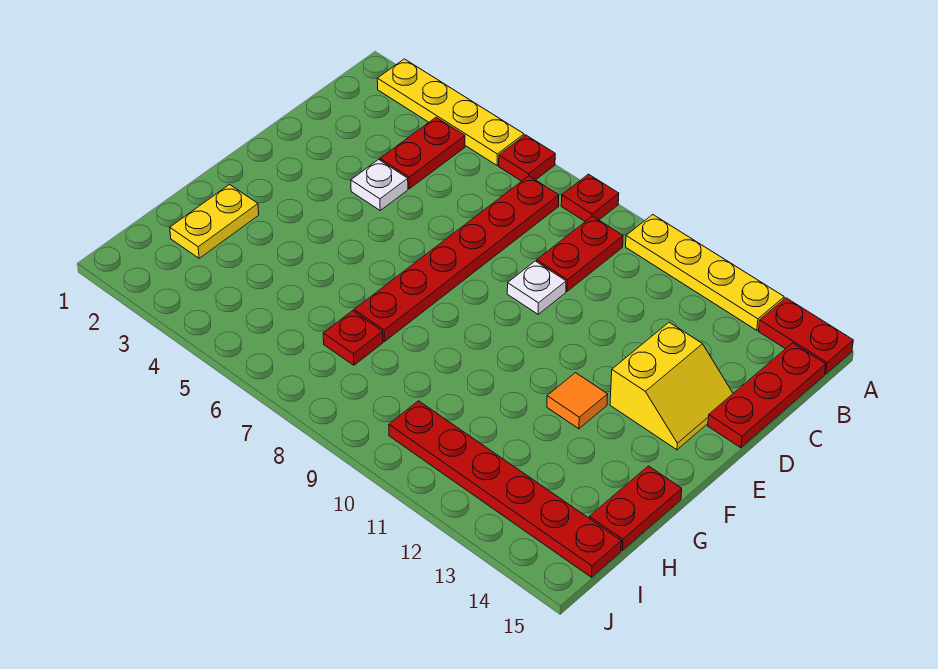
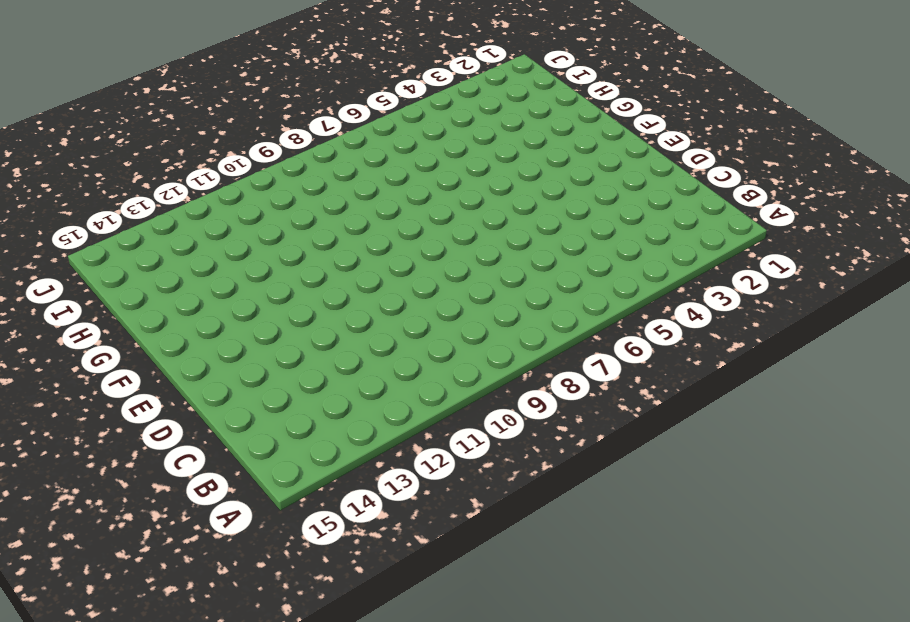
none -> yellow 1x4 plate [377,59,524,165]
none -> red 1x1 plate [499,135,555,181]
none -> red 1x1 plate [561,174,619,221]

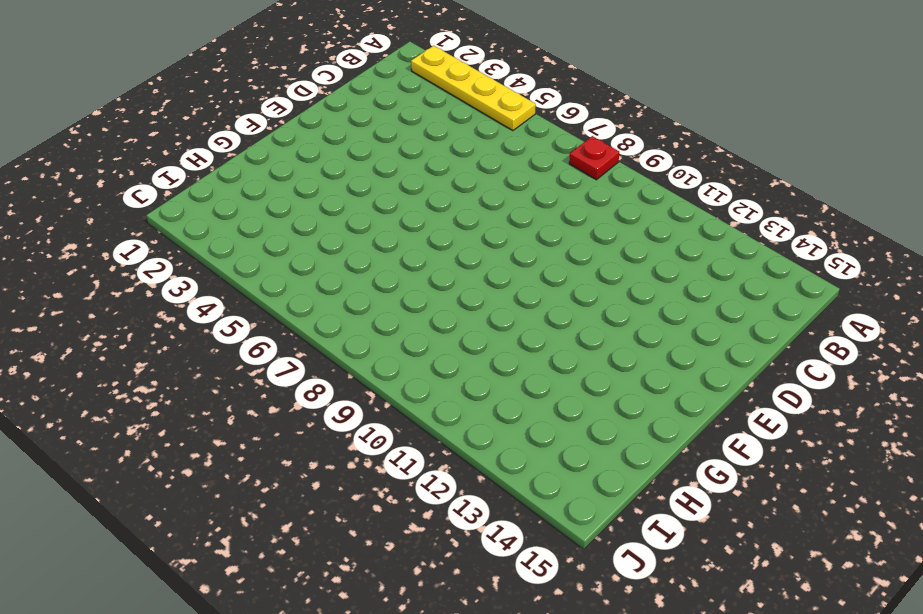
none -> red 1x1 plate [499,135,555,181]
none -> yellow 1x4 plate [626,215,784,330]
none -> red 1x2 plate [759,298,853,374]

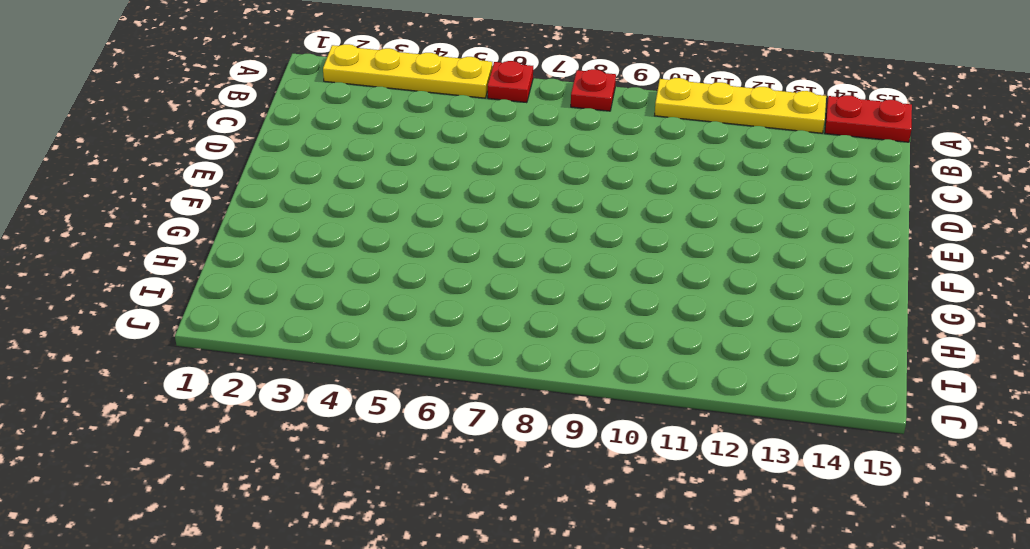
none -> red 1x2 plate [380,117,465,189]
none -> red 1x6 plate [354,176,559,342]
none -> red 1x2 plate [537,216,623,291]

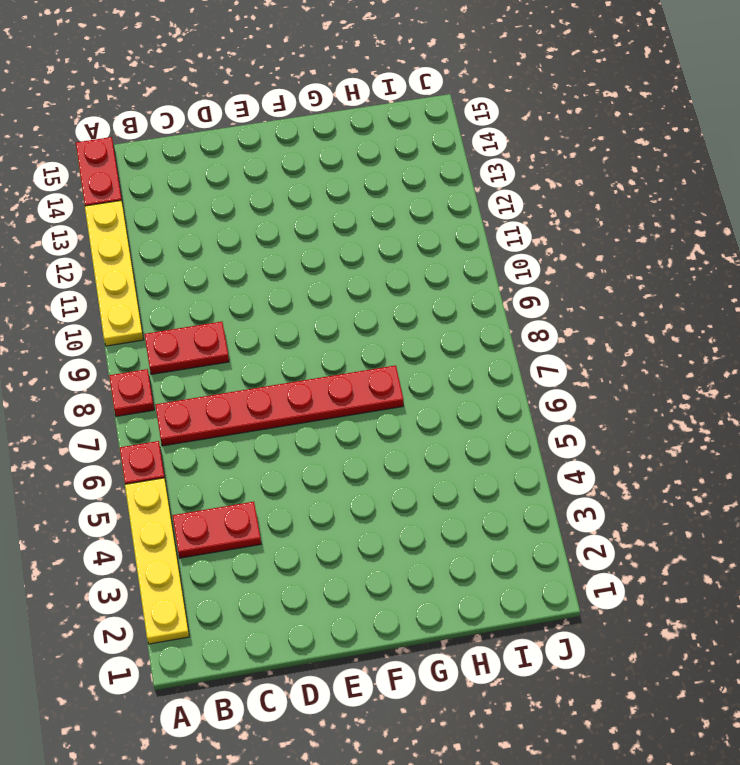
none -> red 1x3 plate [708,343,826,448]
none -> white 1x1 plate [351,160,408,210]
none -> white 1x1 plate [507,261,566,314]

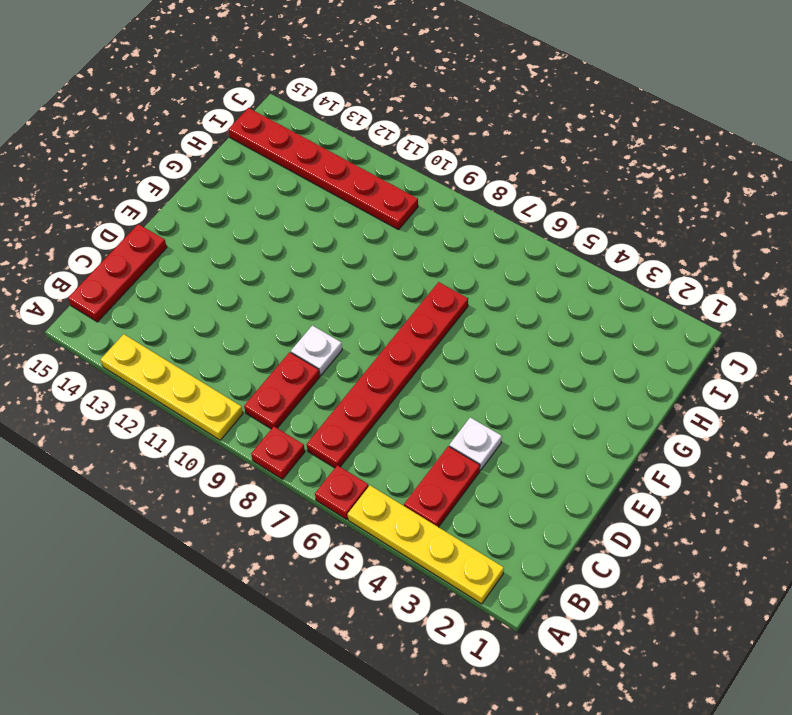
none -> red 1x2 plate [759,298,853,374]
none -> yellow 2x2 slope [610,322,733,450]
none -> orange 1x1 tile [547,373,608,429]

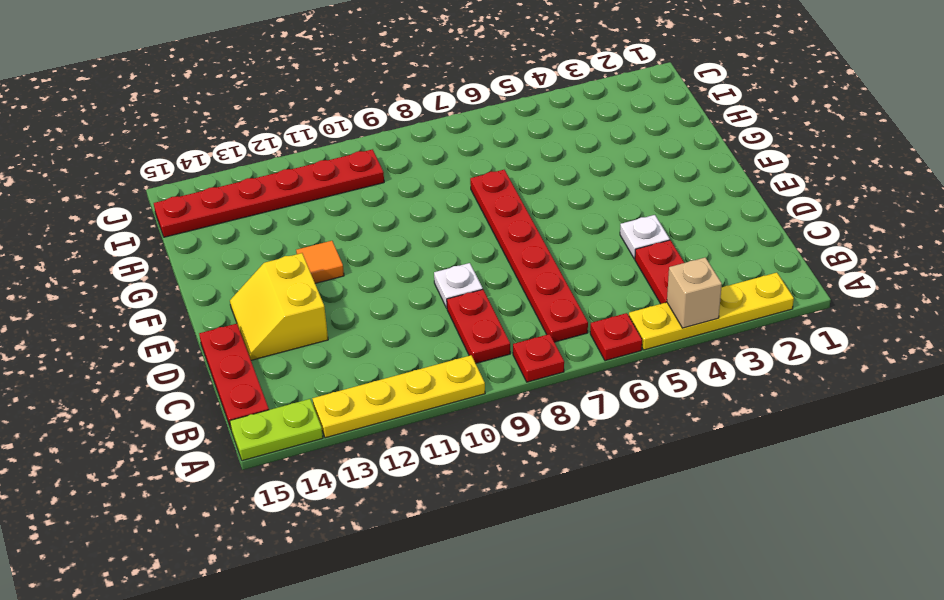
tan 1x1 brick [667,257,722,328] -> none
lime 1x2 plate [230,399,323,461] -> red 1x2 plate [759,298,853,374]
none -> yellow 1x2 plate [170,185,259,258]
none -> red 1x2 plate [589,466,682,551]
none -> red 1x1 plate [323,311,383,365]

